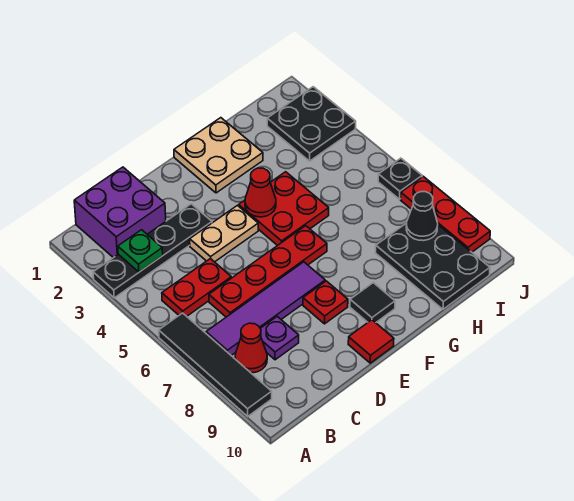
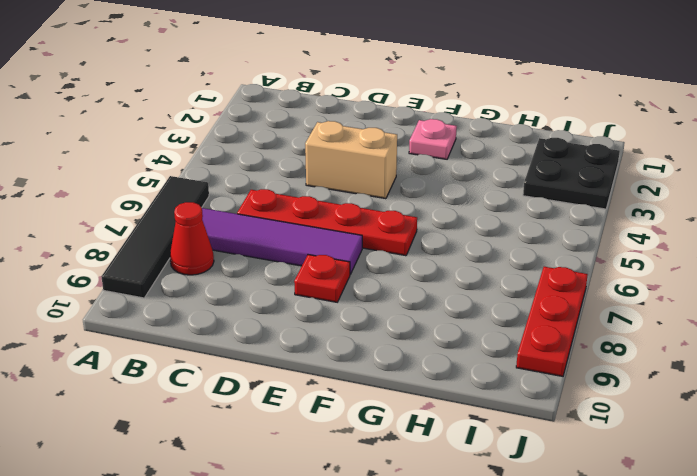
tan 1x2 brick [305,121,397,199] -> tan 1x2 plate [190,206,258,262]
pink 1x1 plate [409,119,457,159] -> tan 2x2 plate [174,118,263,193]
none -> black 1x4 plate [93,204,212,298]
none -> purple 2x2 brick [74,167,166,258]
none -> red 1x2 plate [162,259,231,316]

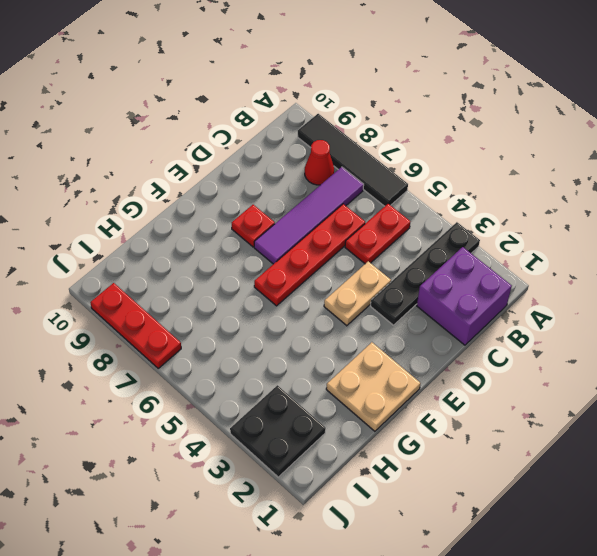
none -> purple 1x1 plate [260,317,299,360]
none -> red 1x1 tile [348,320,394,363]
none -> red 2x2 plate [239,172,329,246]

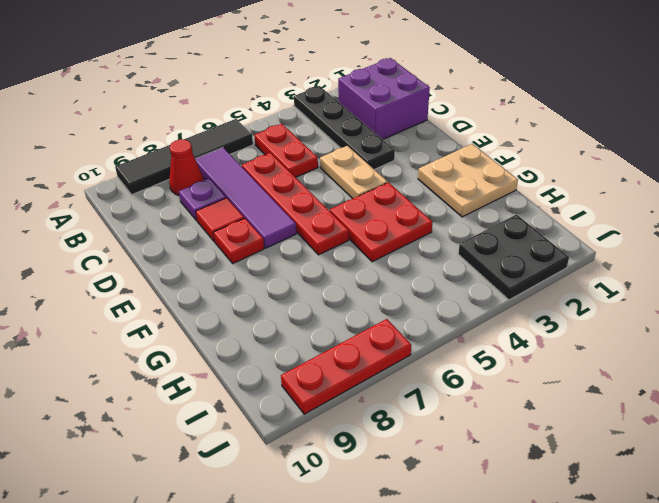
red 1x1 tile [196,198,244,242] -> red 1x1 tile moved to [348,320,394,363]
none -> black 1x1 tile [350,283,395,323]
none -> black 2x3 plate [376,223,490,309]
none -> black 1x1 plate [378,158,422,199]

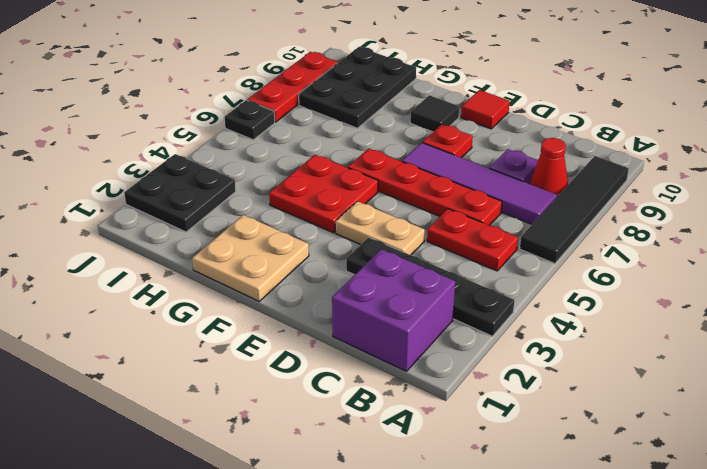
none -> green 1x1 plate [118,230,163,272]
none -> red 1x1 cone [245,168,276,217]
none -> black 1x1 cone [406,192,438,241]

